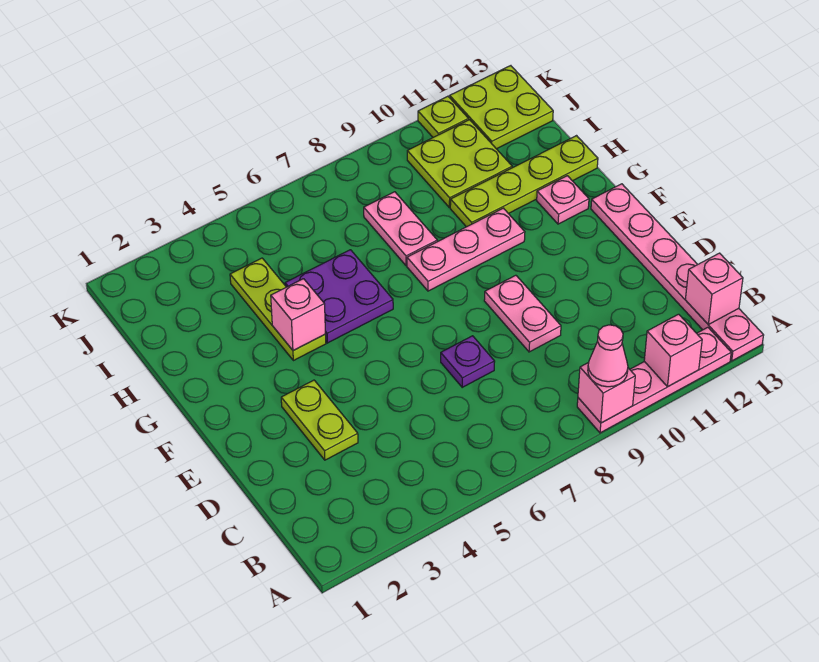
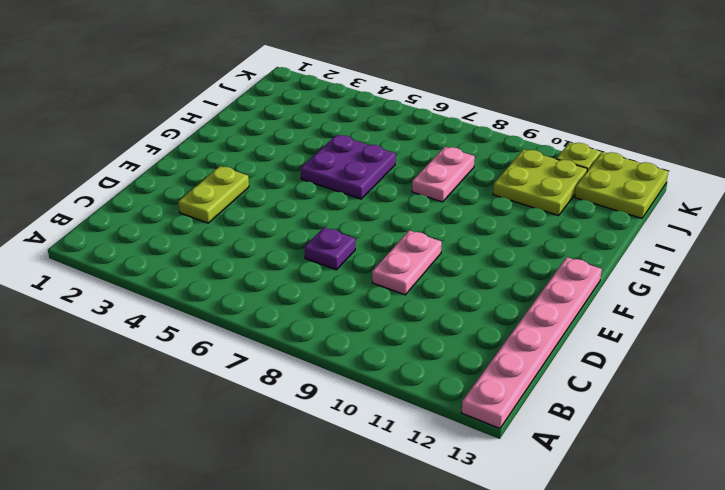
none -> pink 1x4 plate [577,327,731,433]
none -> lime 1x3 plate [230,258,326,361]
none -> pink 1x3 plate [407,208,525,291]

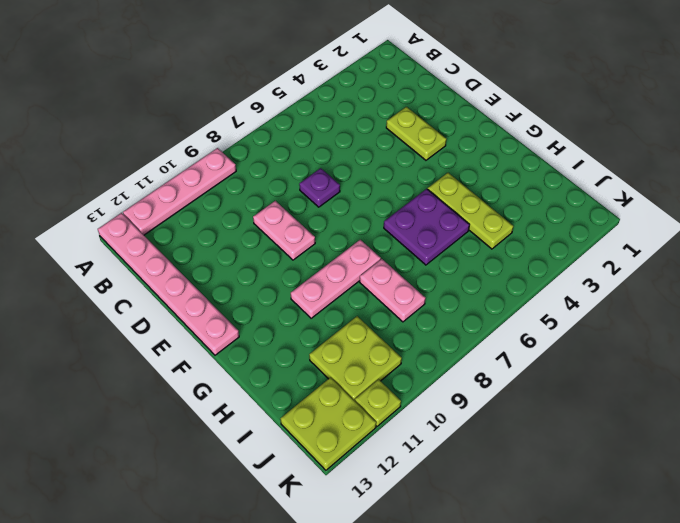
none -> pink 1x1 plate [537,176,589,224]
none -> lime 1x4 plate [450,136,598,227]
none -> pink 1x1 brick [578,362,635,423]

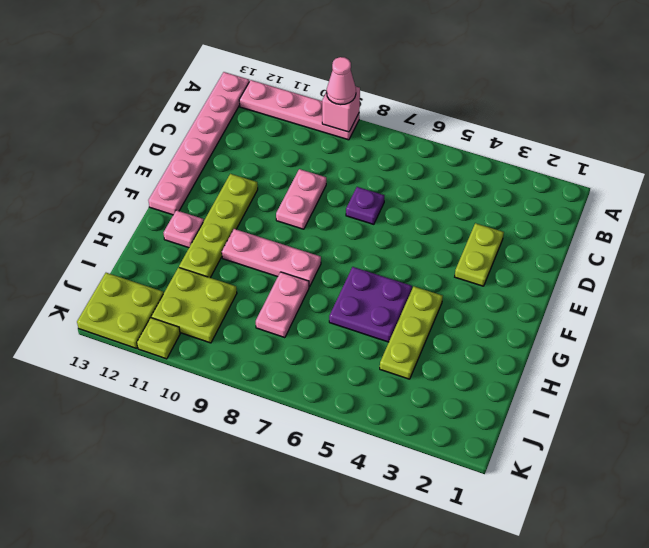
lime 1x4 plate [179,174,258,278] -> lime 1x4 plate turned to [450,136,598,227]
none -> pink 1x1 brick [644,314,702,387]
none -> pink 1x1 brick [685,253,743,325]
none -> pink 1x1 brick [271,279,326,351]

